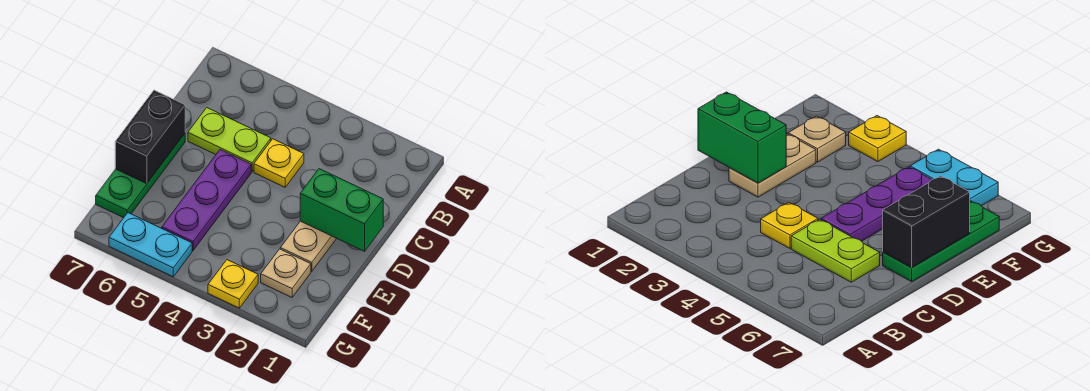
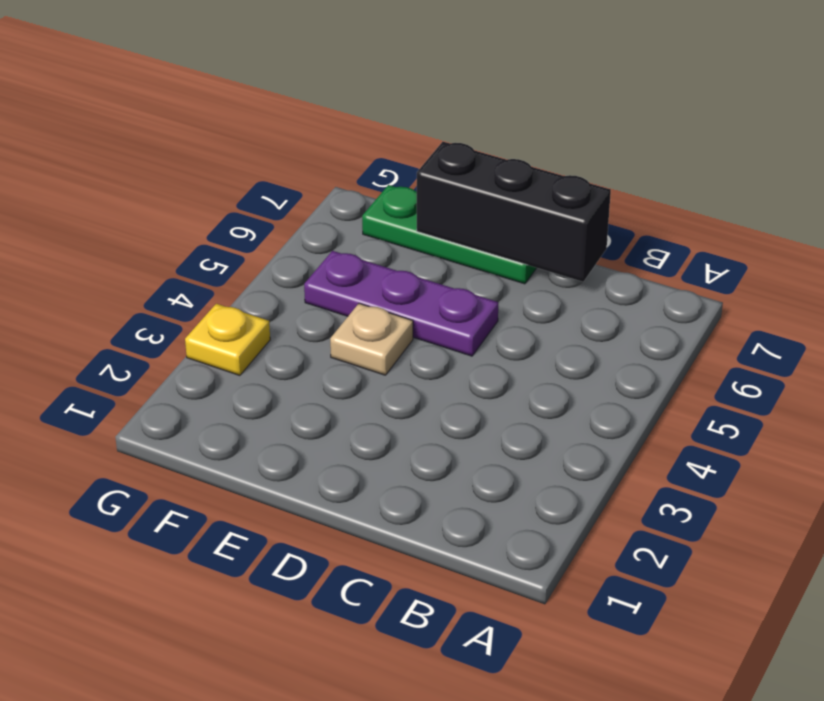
black 1x3 brick [417,142,611,282] -> black 1x2 brick [115,90,185,184]
tan 1x1 plate [330,303,413,375] -> tan 1x1 plate moved to [261,249,311,297]
none -> yellow 1x1 plate [254,139,304,187]
none -> lime 1x2 plate [188,108,271,172]

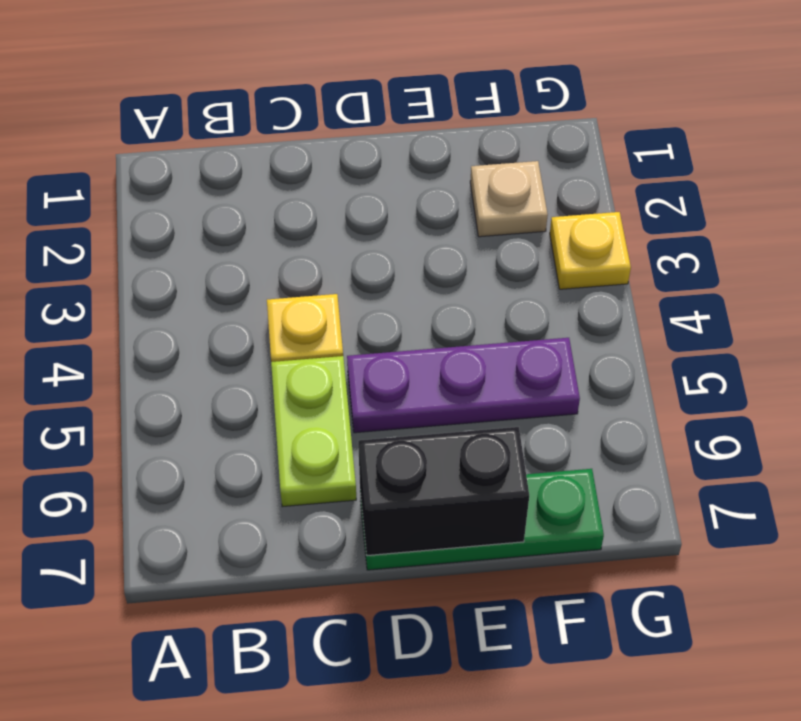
none -> tan 1x2 plate [280,221,337,271]
none -> cyan 1x2 plate [109,213,192,277]

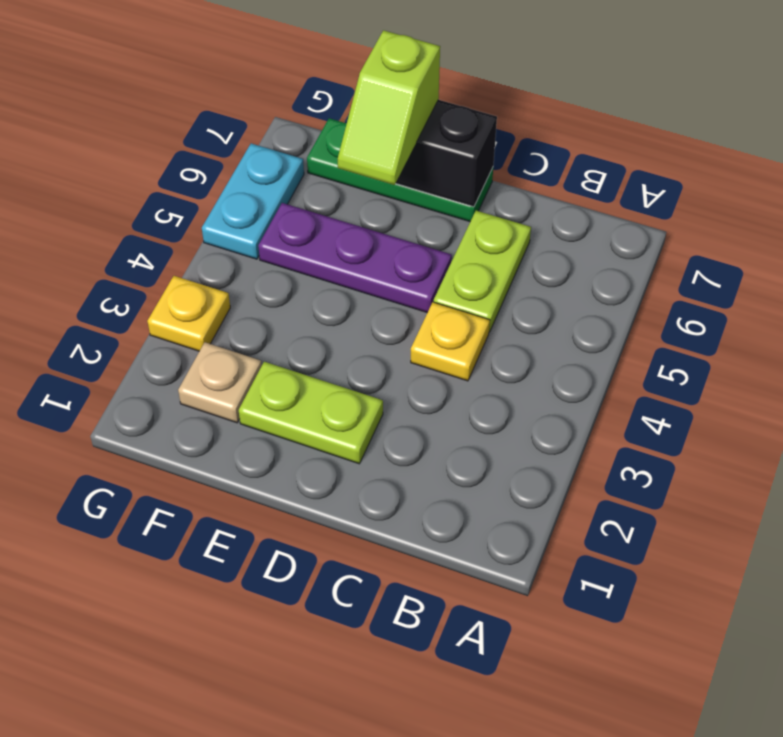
lime 1x2 plate [239,362,383,464] -> tan 1x2 plate [280,221,337,271]
lime 1x2 slope [338,30,440,185] -> none
none -> green 1x2 brick [300,169,383,251]

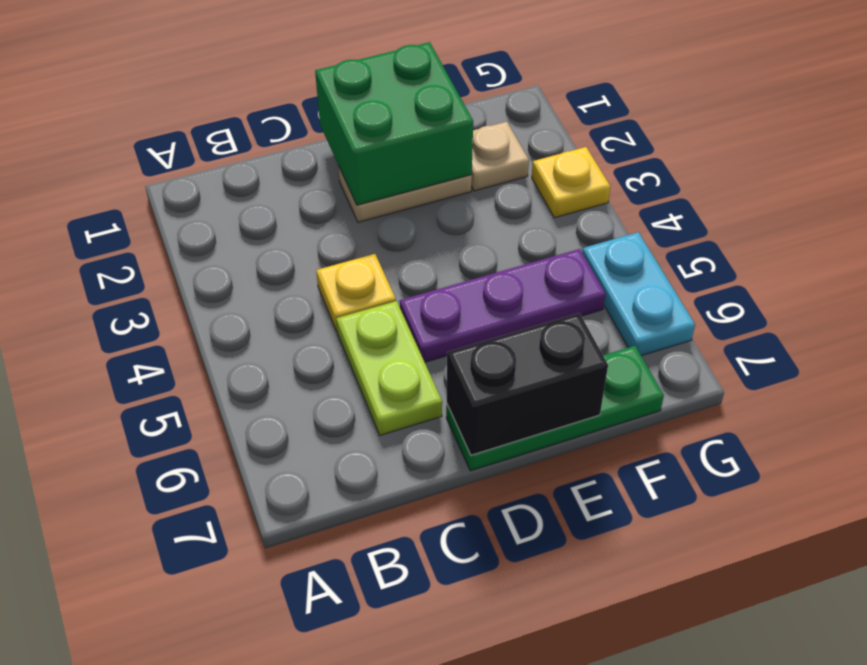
green 2x2 brick [315,42,473,205] -> green 1x2 brick [300,169,383,251]

